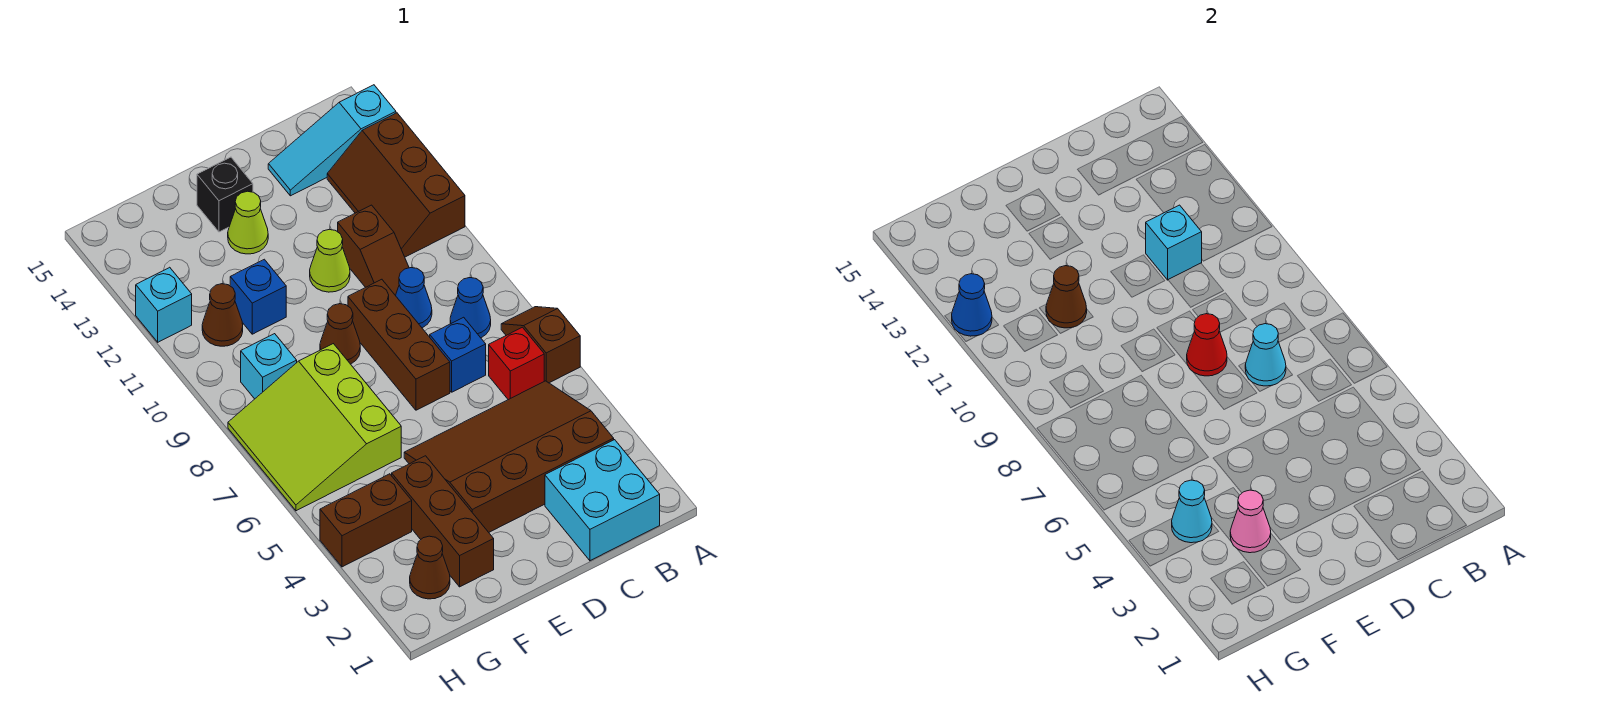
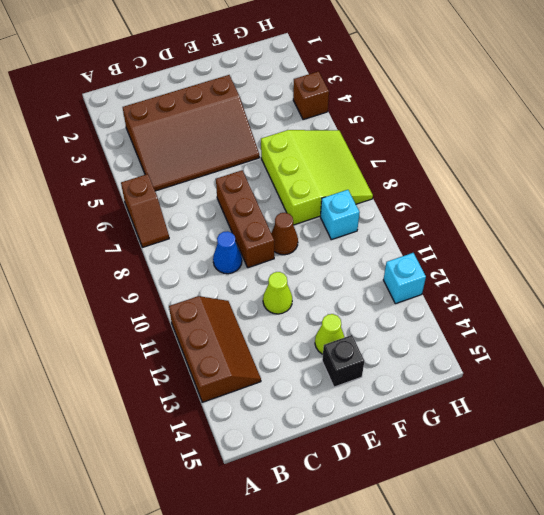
brown 1x1 brick [293,71,329,120] -> brown 1x2 brick [320,474,412,567]
none -> cyan 1x3 slope [268,85,396,196]
none -> cyan 2x2 brick [545,440,660,561]
none -> red 1x1 brick [489,327,544,400]
none -> blue 1x1 cone [450,278,491,338]

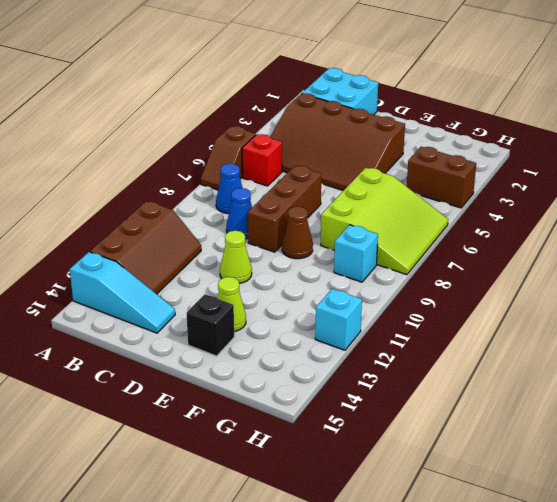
none -> blue 1x1 brick [430,317,486,392]
none -> brown 1x2 slope [338,205,409,296]
none -> brown 1x3 brick [392,456,494,587]
none -> blue 1x1 brick [230,259,286,334]

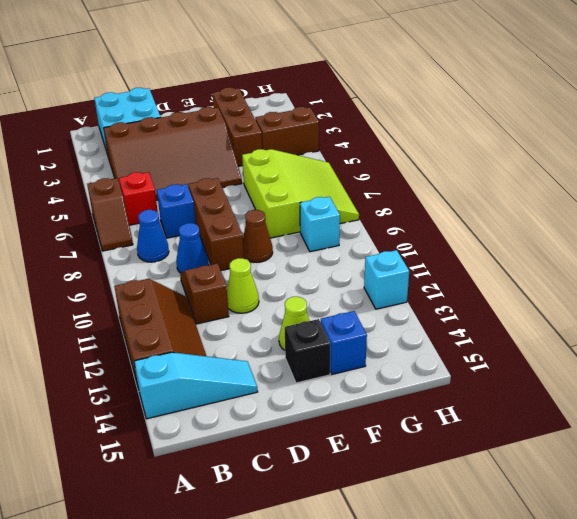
blue 1x1 brick [321,311,367,374] -> blue 1x1 brick moved to [230,259,286,334]
none -> brown 1x1 cone [410,536,450,599]
none -> brown 1x1 cone [202,284,243,346]
none -> cyan 1x1 cone [1245,324,1286,386]
none -> cyan 1x1 brick [1146,205,1202,280]

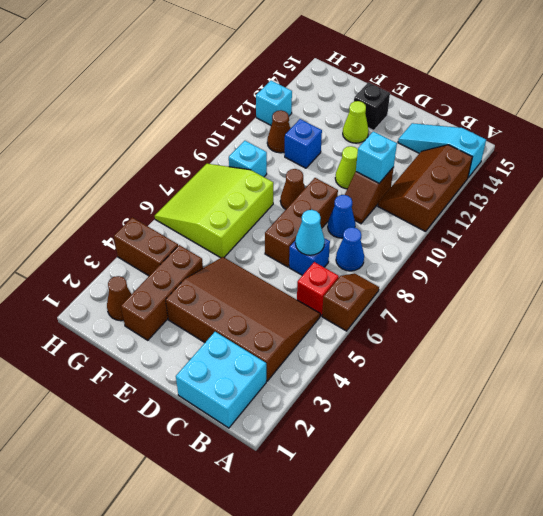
none -> red 1x1 cone [1187,314,1227,376]
none -> pink 1x1 cone [1230,490,1271,553]
none -> brown 1x1 cone [1046,266,1087,328]
none -> cyan 1x1 cone [1172,480,1212,543]

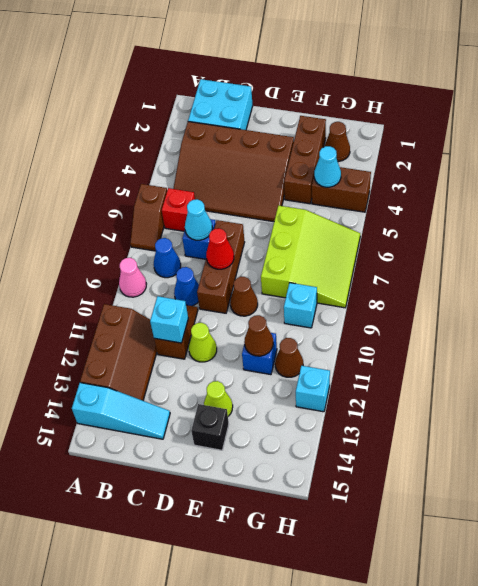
pink 1x1 cone [119,258,146,297] -> pink 1x1 cone moved to [1230,490,1271,553]
none -> blue 1x1 cone [952,274,992,336]

